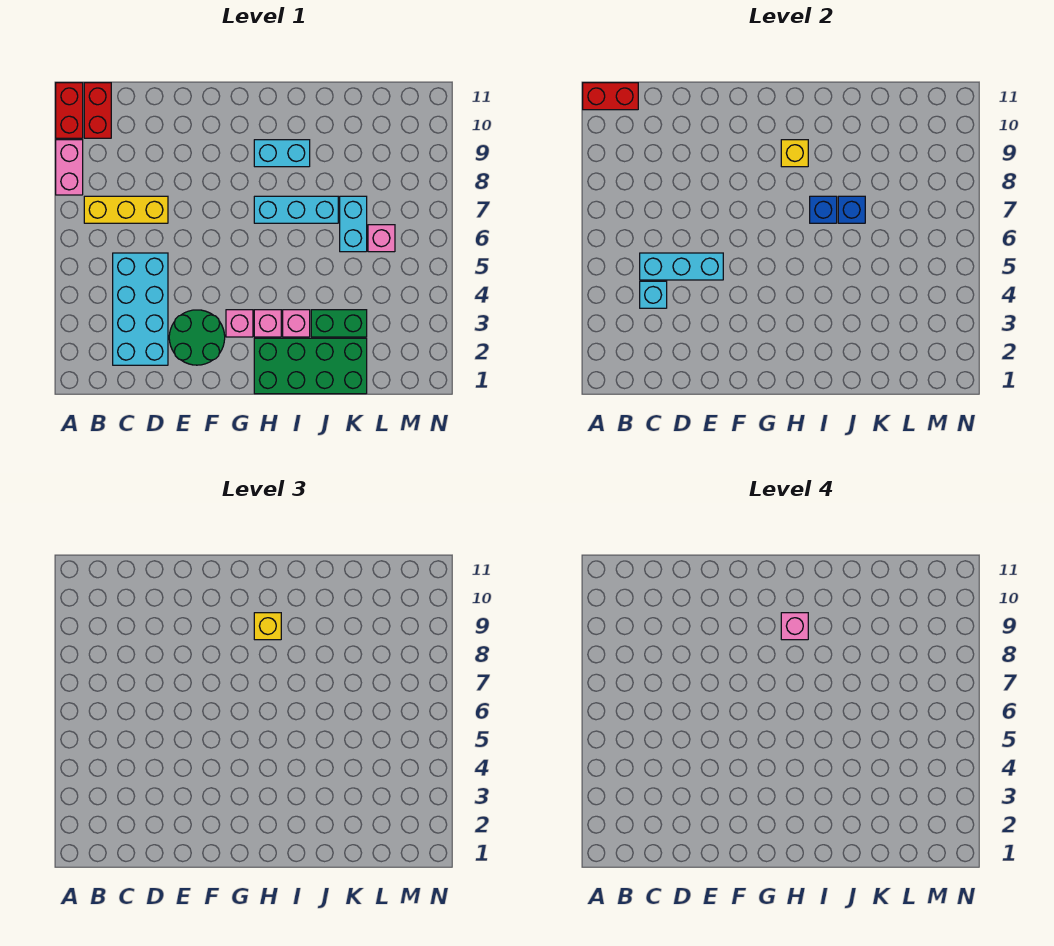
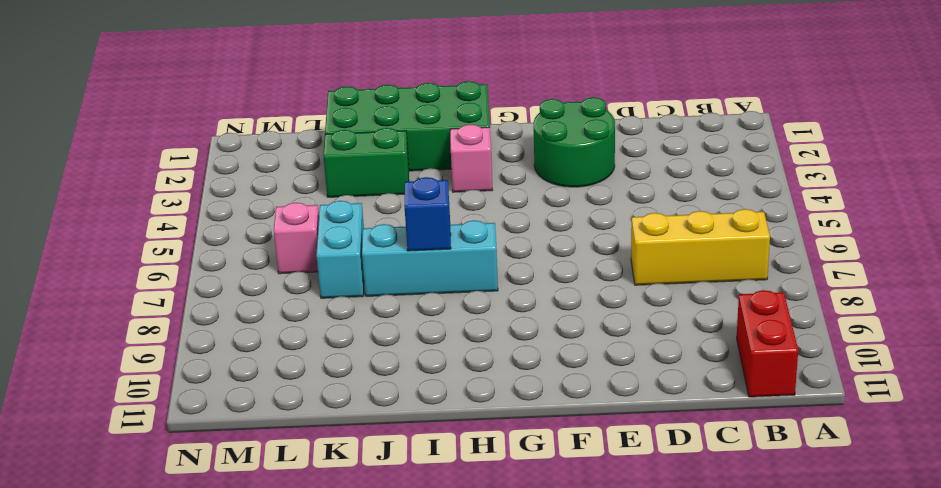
none -> pink 1x2 brick [56,140,83,195]
none -> red 1x2 brick [56,83,83,138]
none -> cyan 2x4 brick [113,253,168,365]

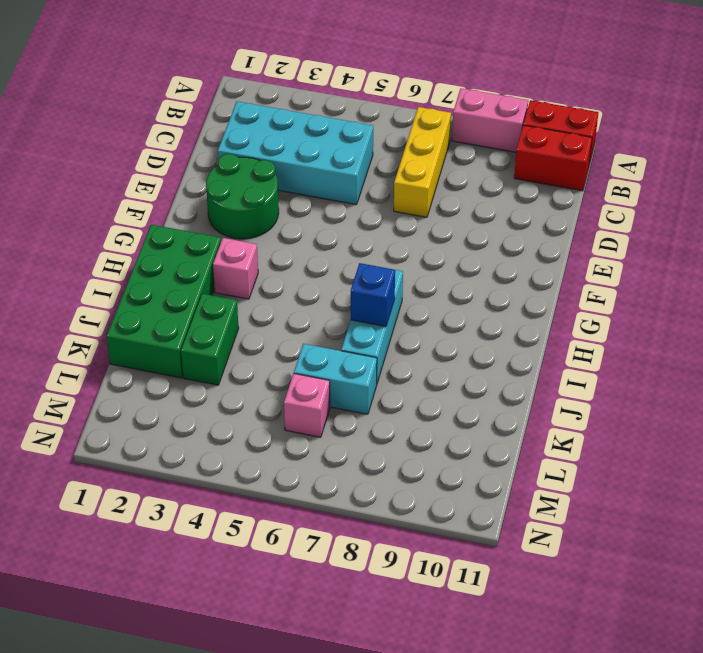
none -> pink 1x1 brick [226,310,253,337]
none -> cyan 1x2 brick [254,140,310,167]
none -> pink 1x1 brick [283,310,310,337]

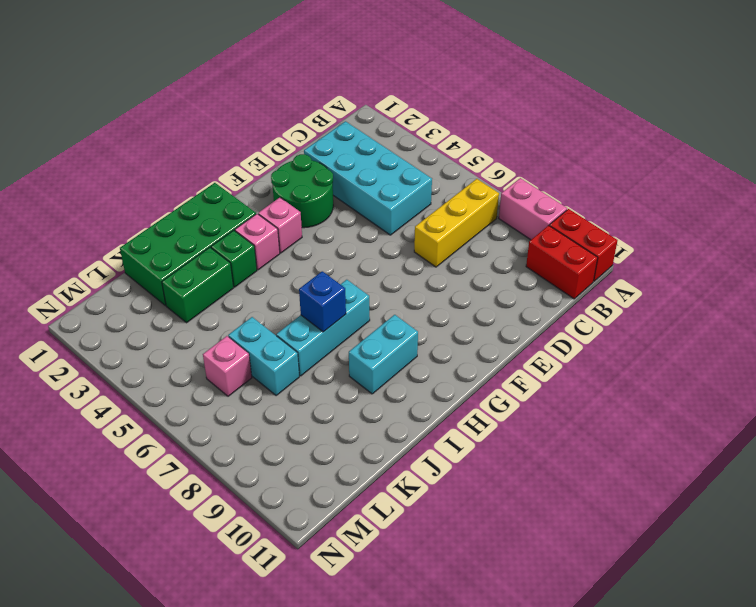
green 1x1 brick [211,230,257,287] -> pink 1x1 brick [283,310,310,337]
none -> red 1x2 brick [583,83,638,110]
none -> cyan 1x1 brick [640,281,667,308]
none -> cyan 1x3 brick [640,253,723,280]

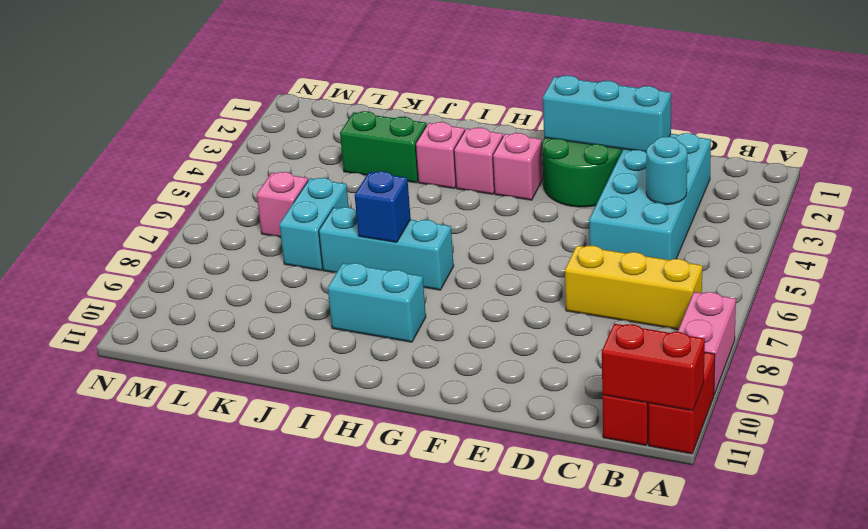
cyan 1x1 round brick [646,137,687,205] -> cyan 1x1 brick [640,281,667,308]
cyan 1x3 brick [543,76,671,152] -> cyan 1x3 brick moved to [640,253,723,280]
none -> green 2x4 brick [254,338,367,394]
none -> yellow 1x1 brick [781,140,808,167]
none -> blue 1x1 brick [838,196,865,223]

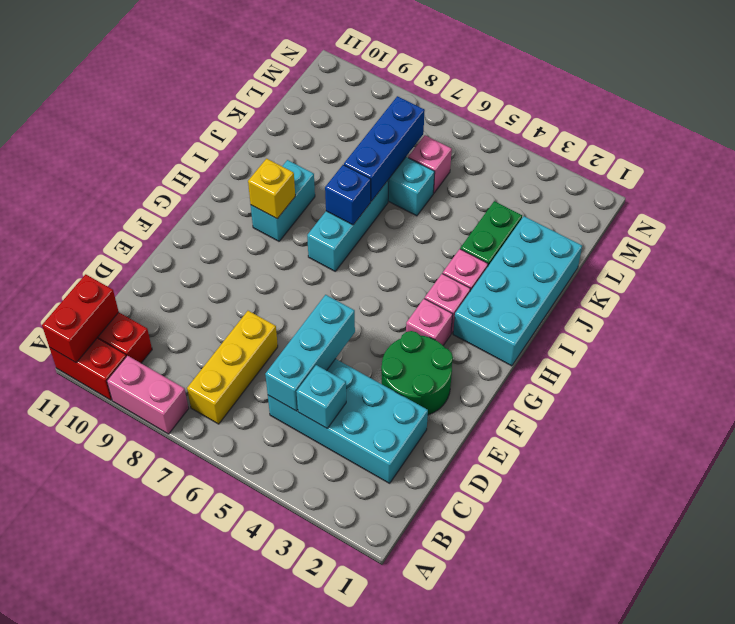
cyan 2x4 brick [453,216,582,366] -> green 2x4 brick [254,338,367,394]
blue 1x3 brick [344,96,425,201] -> blue 1x1 brick [838,196,865,223]
none -> yellow 1x1 brick [254,613,281,640]
none -> pink 1x1 brick [781,613,808,640]

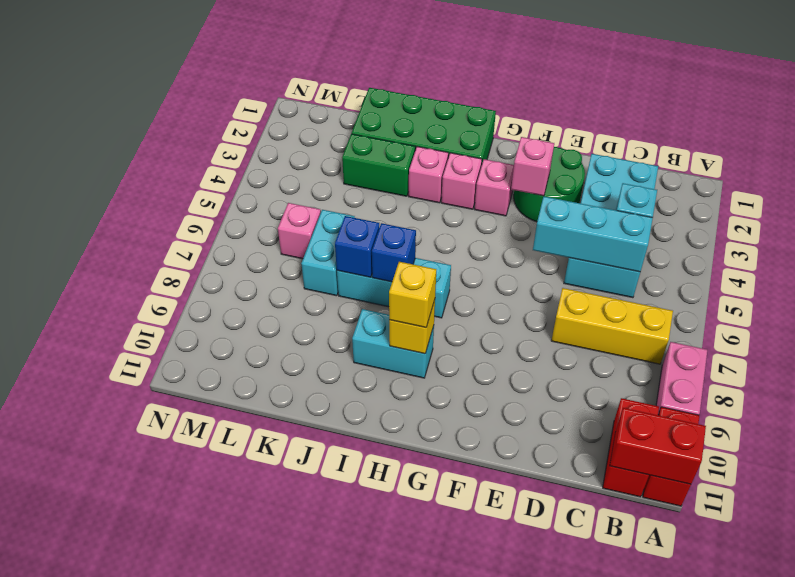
pink 1x1 brick [511,137,554,196] -> pink 1x1 brick moved to [781,613,808,640]

